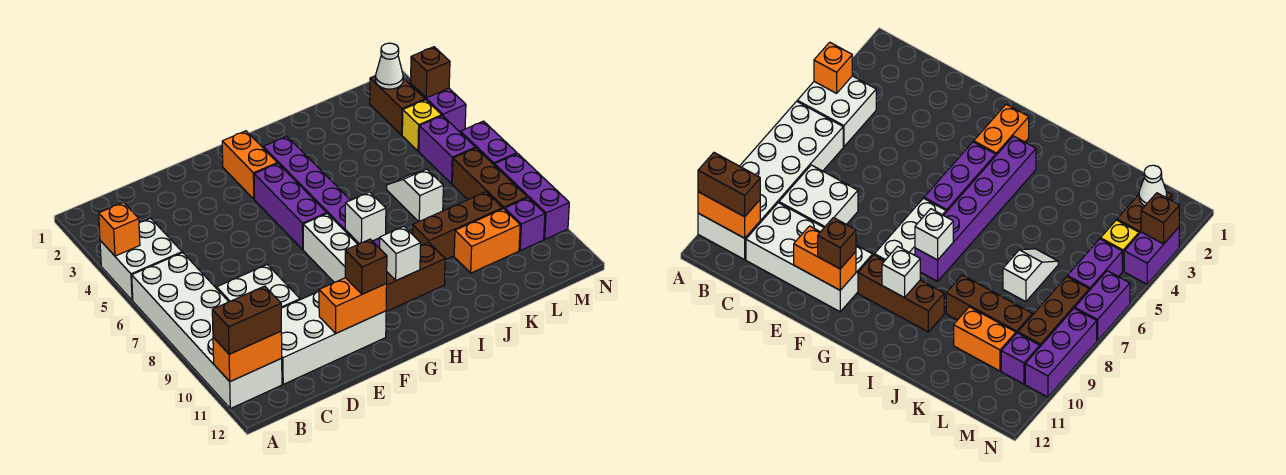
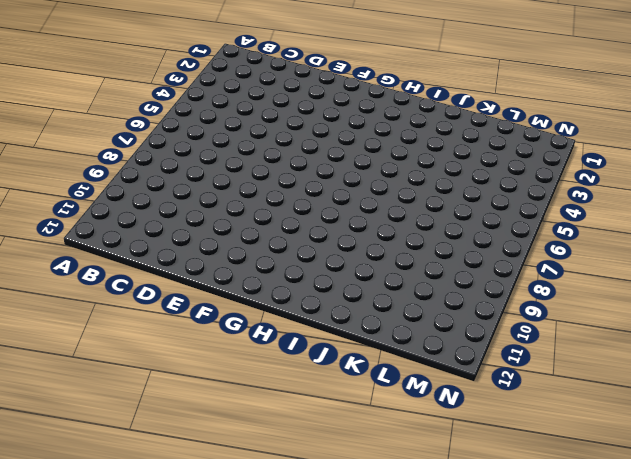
none -> white 2x2 brick [100,218,182,300]
none -> white 2x6 brick [132,253,282,409]
none -> white 2x2 brick [217,265,300,308]

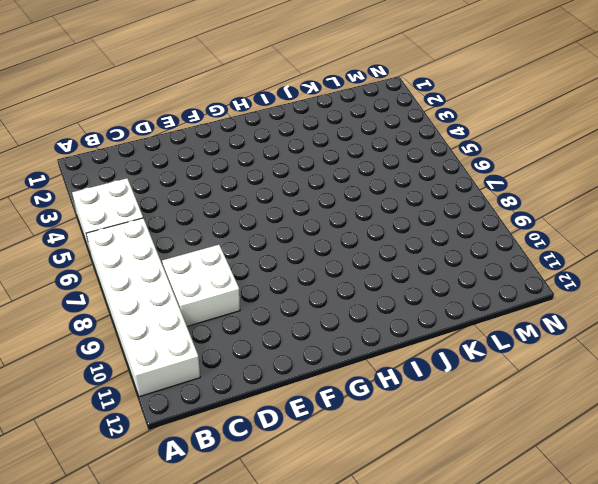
none -> white 2x4 brick [281,292,386,384]
none -> orange 1x2 brick [222,131,277,199]
none -> purple 1x3 brick [254,163,327,249]

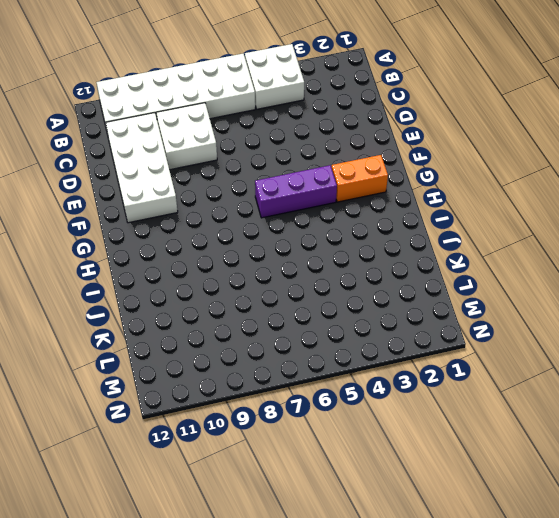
none -> white 1x3 brick [303,214,358,282]
none -> brown 1x3 brick [386,242,445,312]
none -> purple 1x6 brick [263,136,380,248]

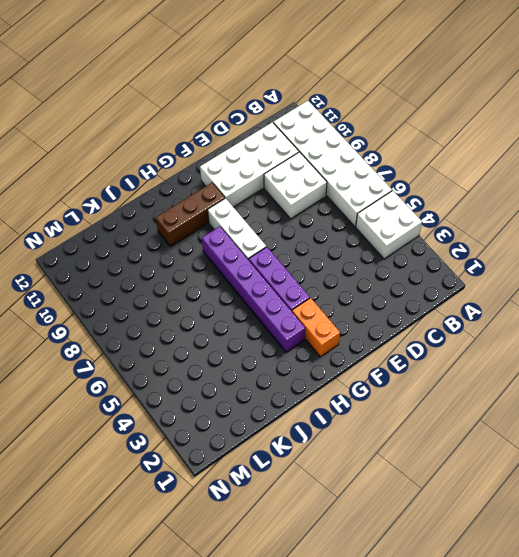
none -> brown 1x3 brick [413,192,503,260]
none -> white 1x2 slope [387,169,443,221]
none -> orange 1x2 brick [454,209,520,273]

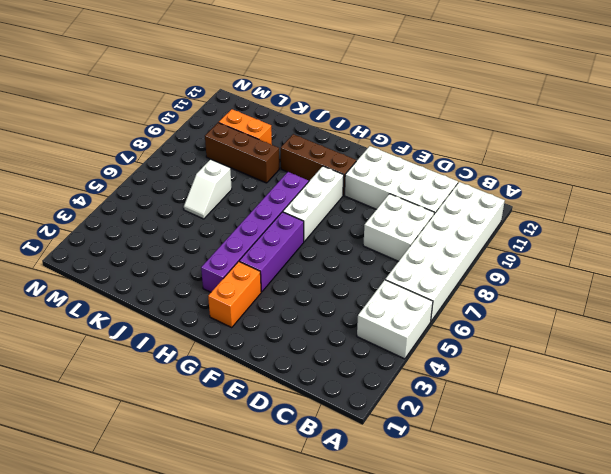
none -> brown 1x2 brick [370,76,425,135]
none -> yellow 1x1 brick [402,100,442,151]
none -> purple 1x2 brick [419,116,475,184]

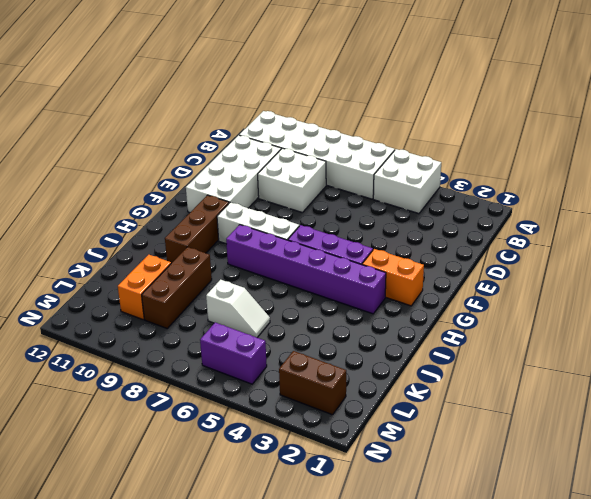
none -> yellow 1x1 brick [402,100,442,151]
none -> brown 1x3 brick [452,148,527,209]
none -> purple 1x1 brick [505,198,545,250]

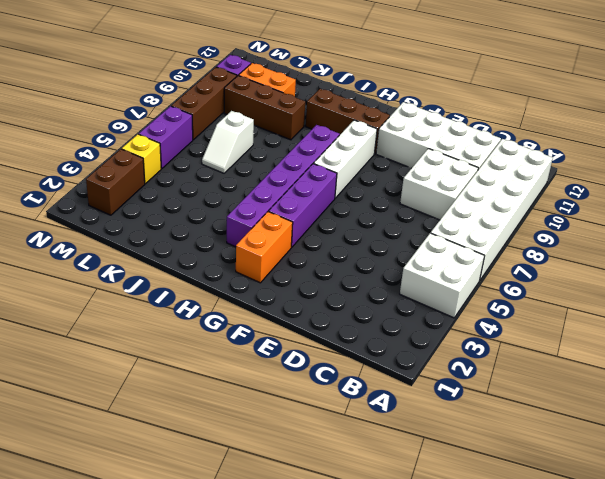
none -> purple 1x2 brick [411,84,466,132]
none -> purple 1x2 brick [460,121,517,165]
none -> purple 1x3 brick [495,154,569,239]

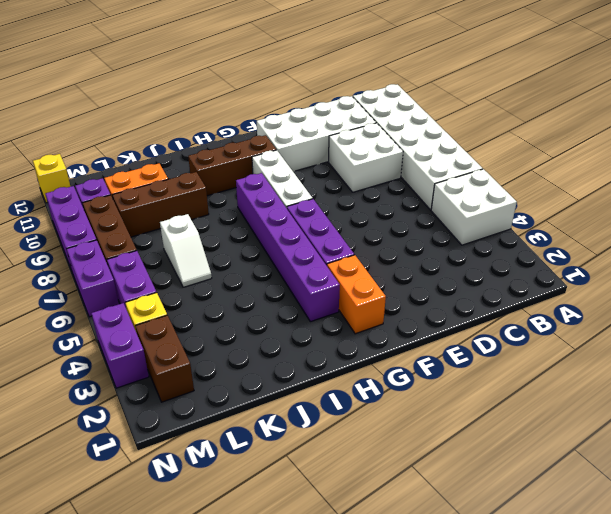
yellow 1x1 brick [33,154,71,203] -> none
none -> orange 1x1 brick [99,202,140,256]
none -> orange 1x2 brick [213,331,282,382]
none -> orange 1x2 brick [319,278,387,333]

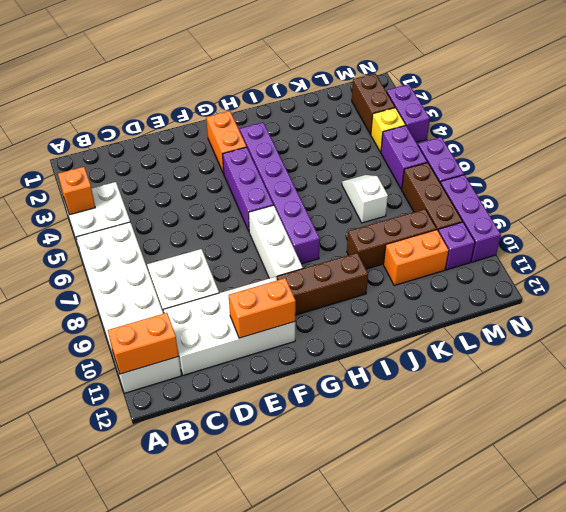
none -> white 1x1 brick [345,192,386,244]
none -> white 1x1 brick [380,226,421,280]
none -> white 1x1 cone [375,43,403,89]

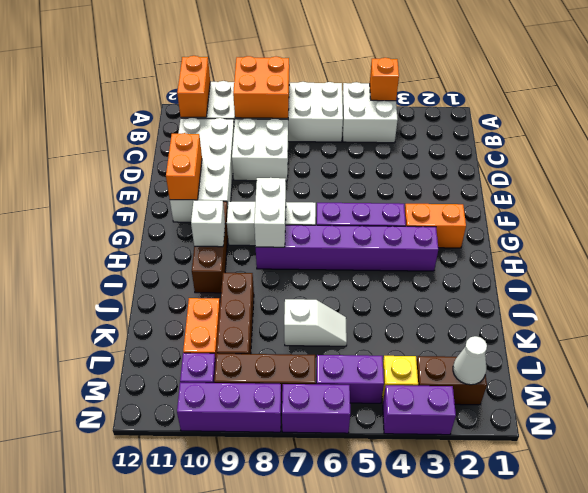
orange 2x2 brick [233,56,289,118] -> none
white 1x2 brick [254,178,286,247] -> white 1x1 brick [345,192,386,244]
none -> brown 1x1 brick [411,47,450,98]
none -> brown 1x2 brick [212,286,281,354]
none -> brown 1x1 brick [345,239,387,294]

